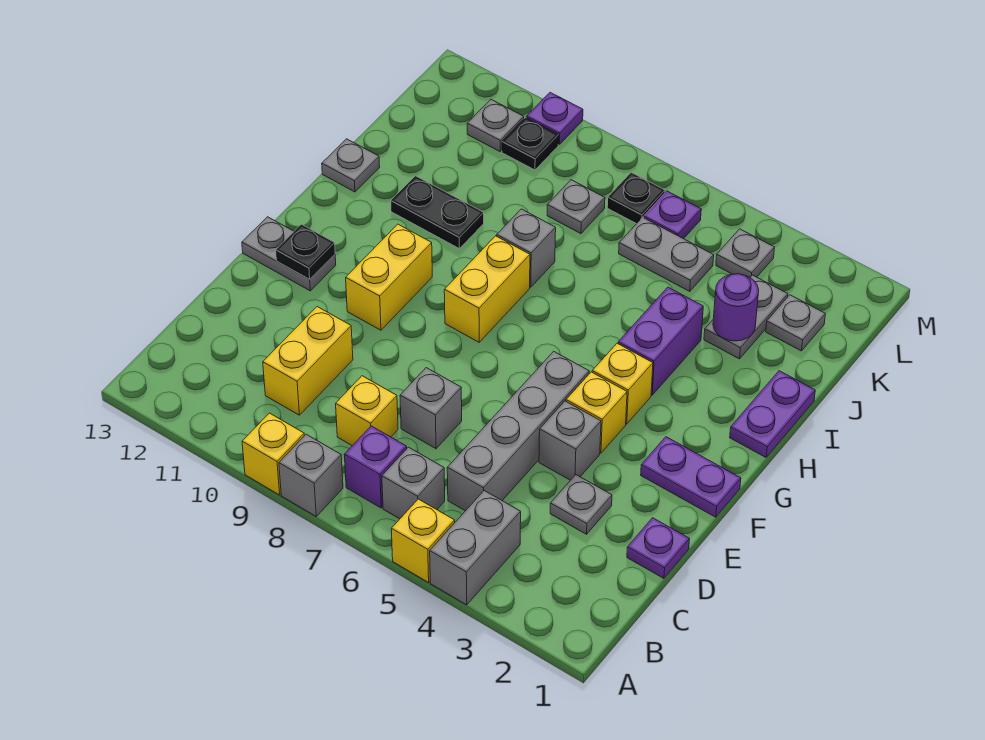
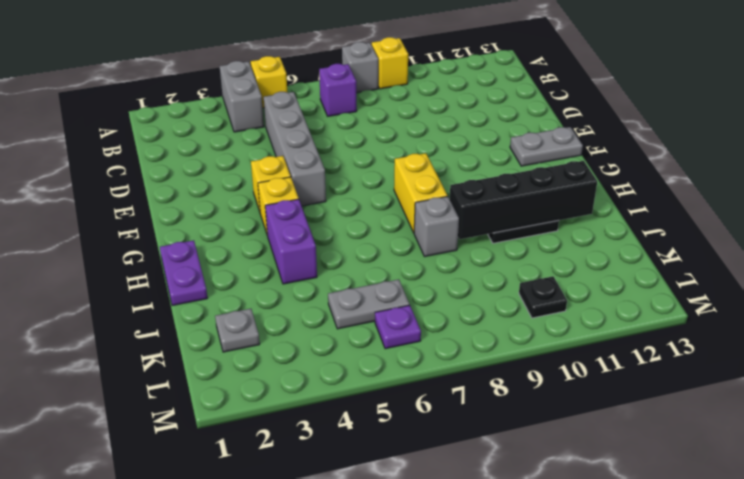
black 1x4 brick [450,161,597,239] -> none
none -> grey 1x1 brick [382,447,445,519]
none -> yellow 1x1 brick [336,376,398,446]
none -> yellow 1x2 brick [263,307,353,415]
none -> purple 1x1 plate [627,518,690,578]

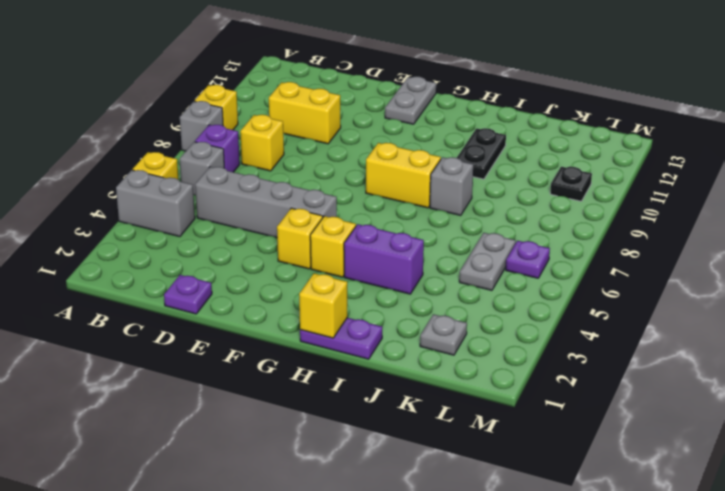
yellow 1x1 brick [299,273,347,338] -> none
none -> grey 1x1 plate [550,475,612,534]
none -> grey 1x1 brick [400,368,462,449]
none -> grey 1x1 brick [539,401,601,480]
none -> purple 1x2 plate [641,437,741,517]

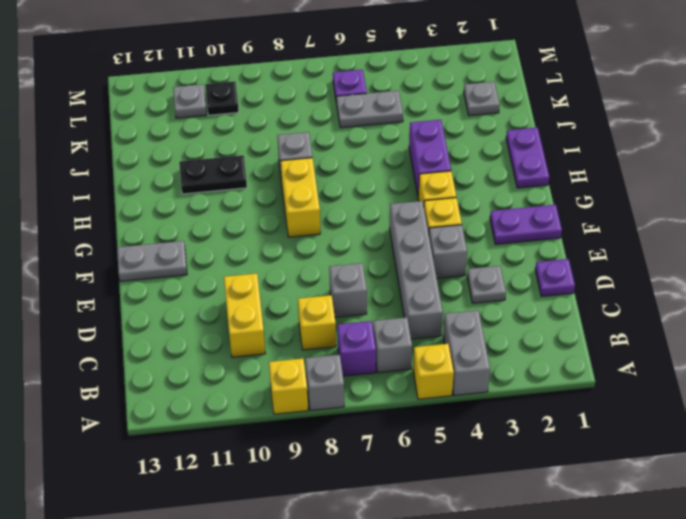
none -> yellow 1x2 brick [346,224,432,330]
none -> grey 1x1 plate [322,139,380,192]
none -> grey 1x2 plate [704,275,788,359]
none -> grey 1x1 plate [547,180,605,234]

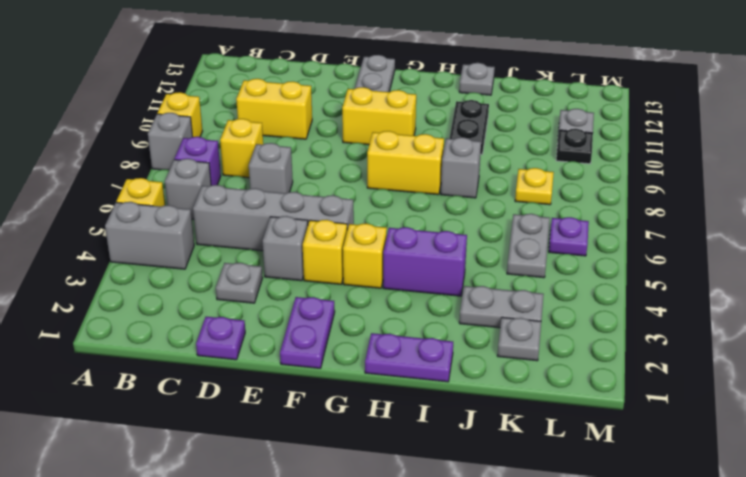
yellow 1x1 plate [515,168,554,205] -> grey 1x1 plate [547,180,605,234]
none -> grey 1x1 plate [716,229,775,277]
none -> black 1x1 plate [607,173,665,224]
none -> purple 1x1 plate [527,92,583,144]
none -> black 1x1 plate [276,224,335,279]

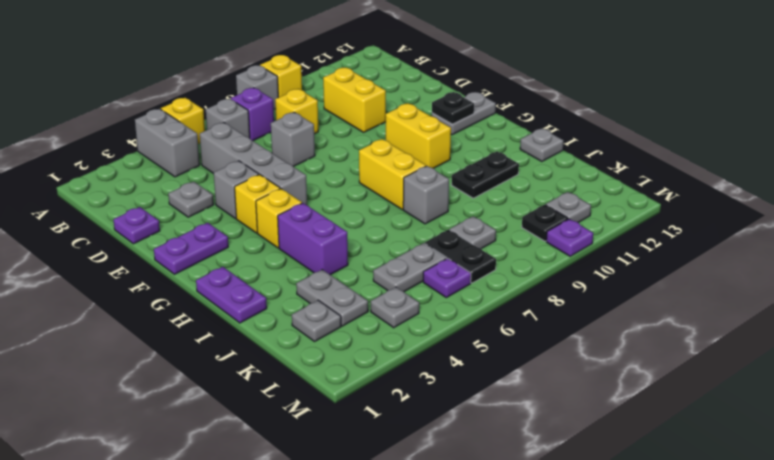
black 1x2 plate [425,230,496,283] -> black 1x1 plate [607,173,665,224]
none -> purple 1x1 round brick [713,274,759,341]

